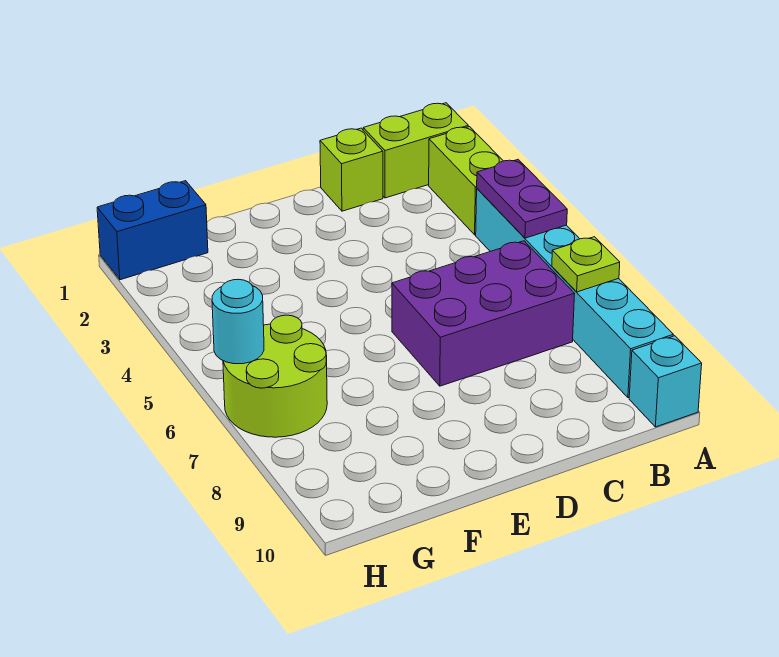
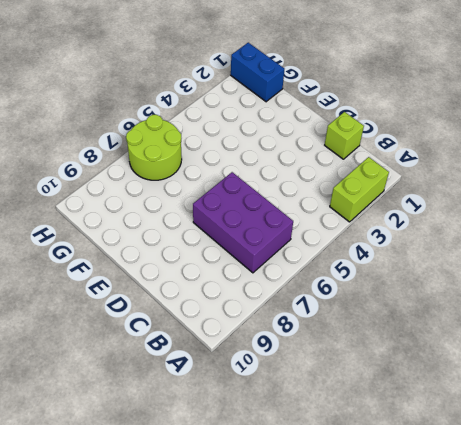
none -> lime 1x2 brick [363,103,468,198]
none -> cyan 1x6 brick [476,189,673,398]

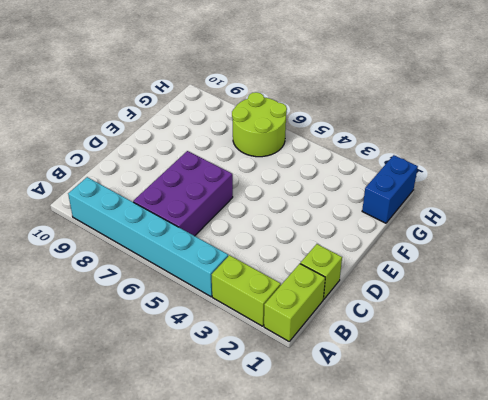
none -> cyan 1x1 brick [629,336,702,427]
none -> purple 1x2 plate [477,160,567,238]

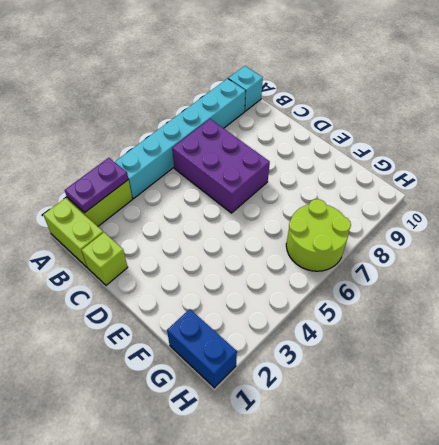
purple 1x2 plate [65,158,128,213] -> purple 1x2 plate moved to [477,160,567,238]
none -> lime 1x1 plate [552,237,620,292]
none -> cyan 1x1 round brick [212,279,264,364]

